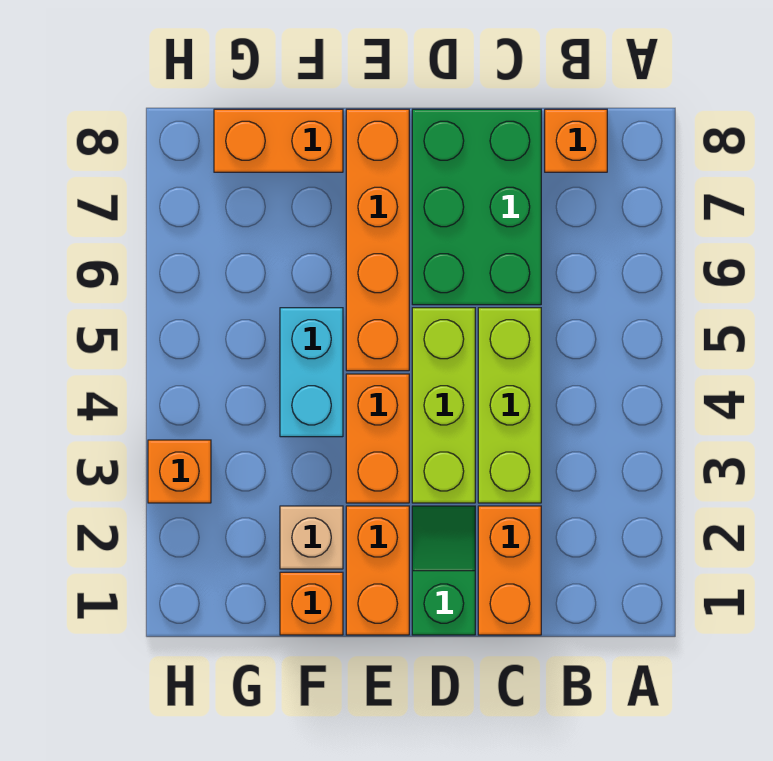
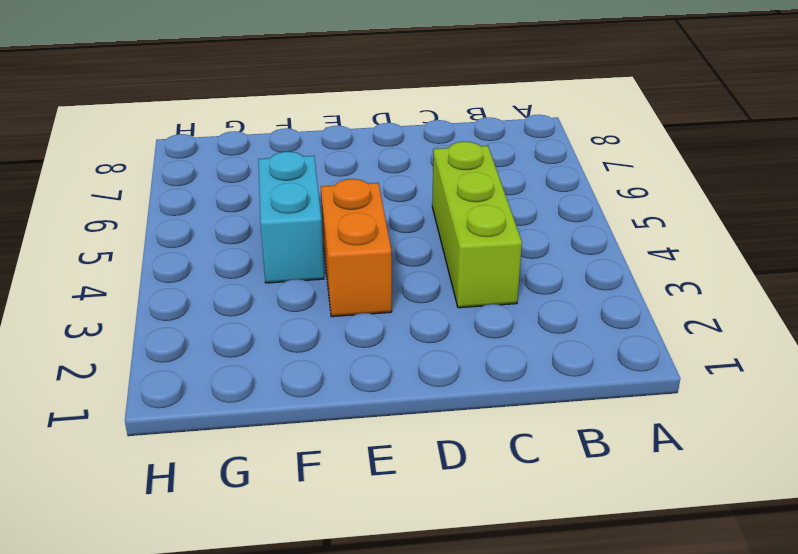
none -> orange 1x1 brick [545,109,607,172]
none -> orange 1x2 brick [478,506,541,635]
none -> green 2x3 brick [412,109,541,305]

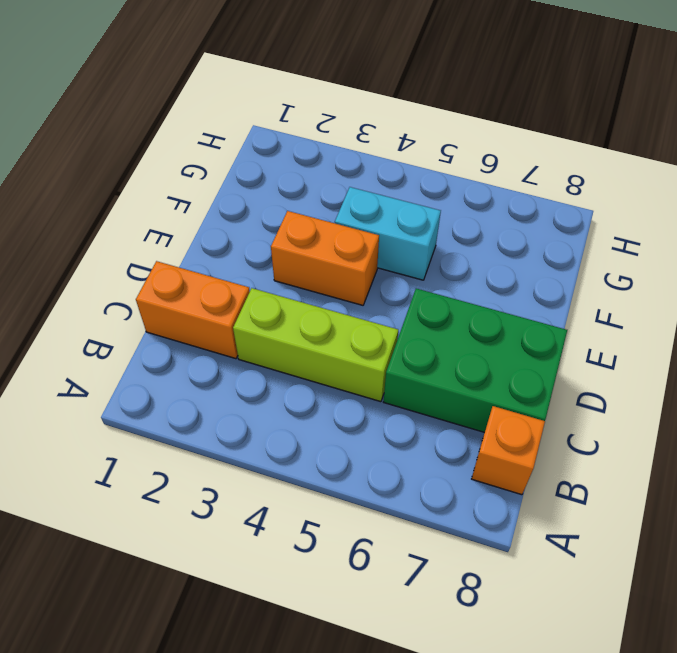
none -> green 1x2 slope [412,506,475,635]
none -> lime 1x3 brick [412,308,475,503]
none -> orange 1x2 brick [346,506,409,635]

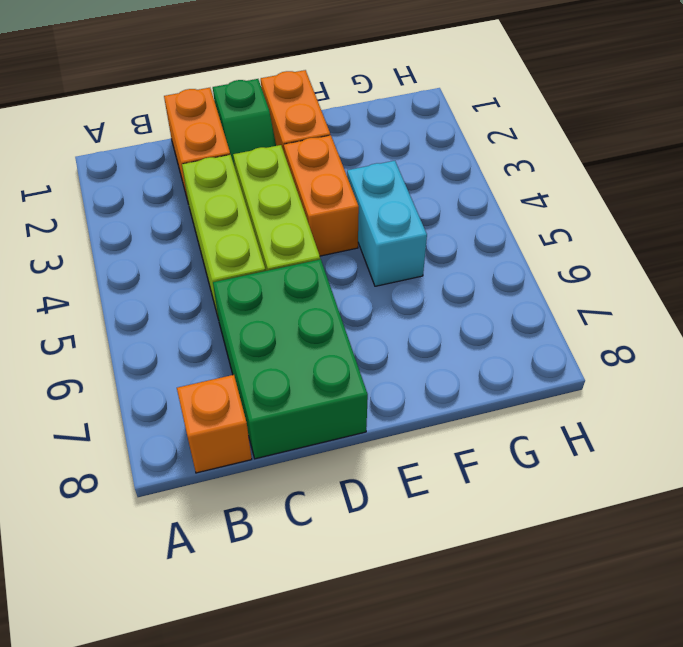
none -> orange 1x4 brick [346,109,409,371]
none -> orange 1x1 brick [280,572,343,635]
none -> tan 1x1 brick [280,506,343,569]

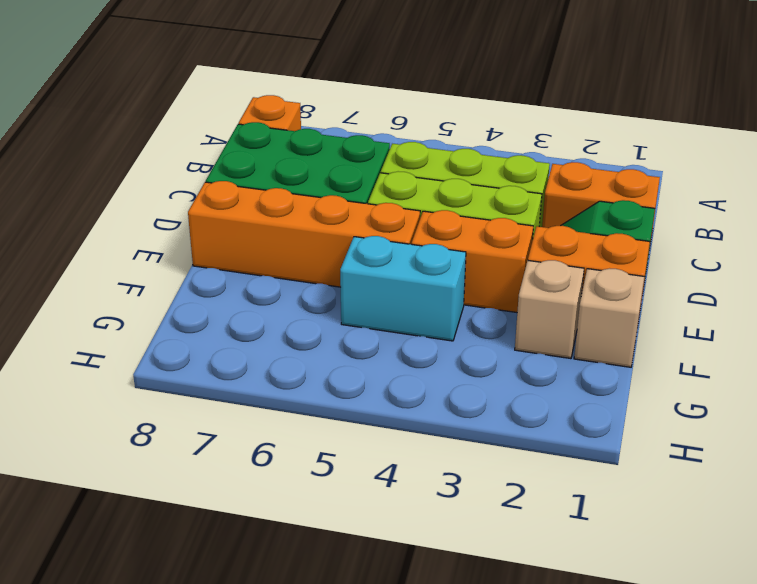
tan 1x1 brick [574,268,644,367] -> orange 1x1 brick [280,572,343,635]
none -> orange 1x2 brick [214,109,343,172]
none -> orange 1x1 brick [148,440,211,503]

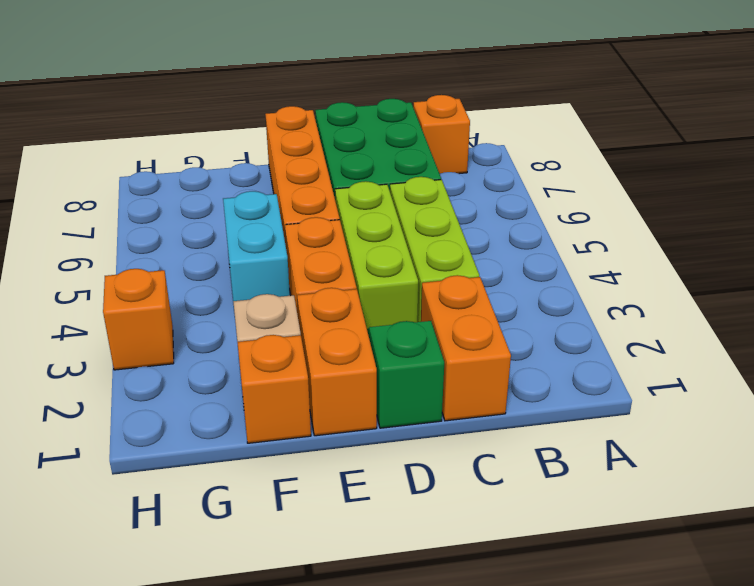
none -> orange 1x2 brick [214,109,343,172]

